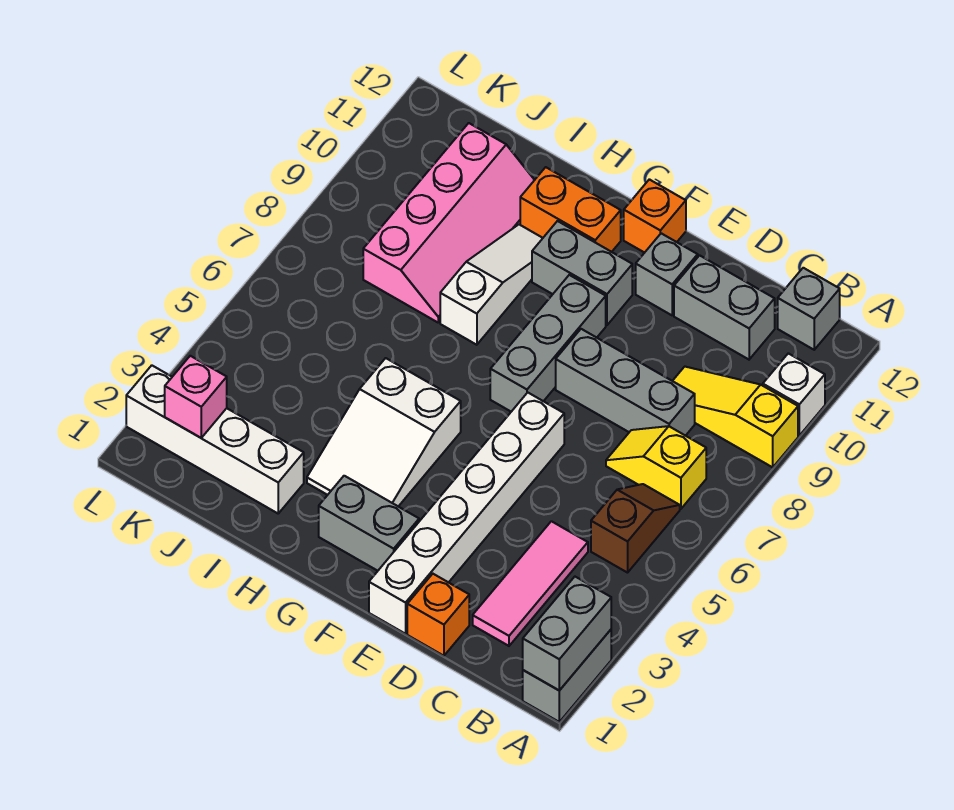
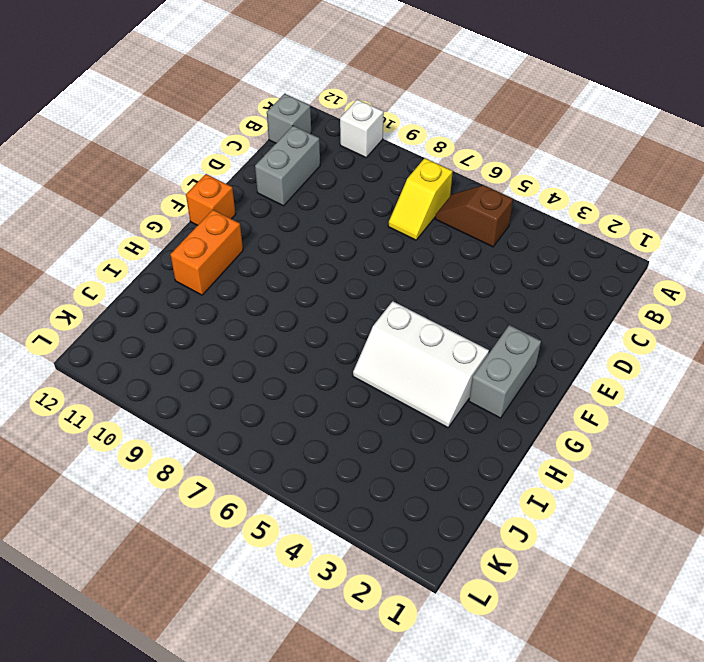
white 2x3 slope [353,301,489,428] -> white 2x3 slope turned to [307,358,461,506]
none -> grey 1x2 brick [523,630,611,722]
none -> yellow 1x3 slope [673,367,798,467]
none -> pink 1x3 tile [473,521,588,646]

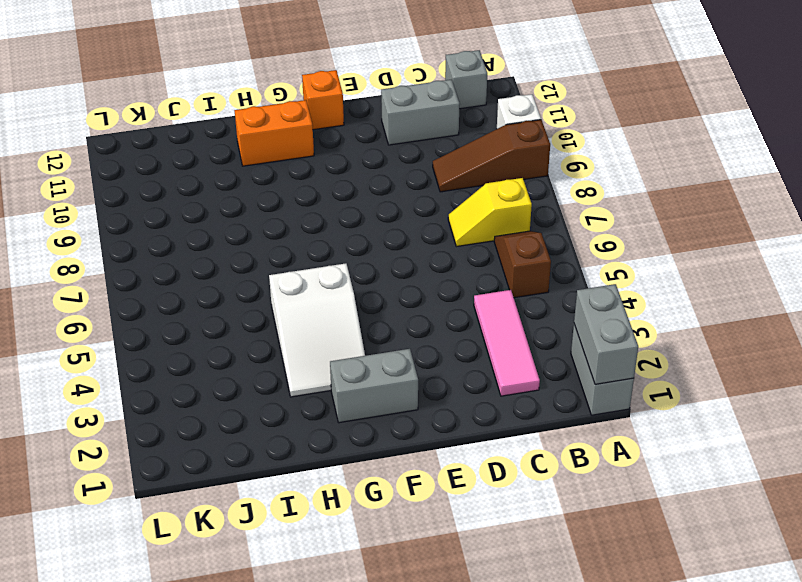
brown 1x3 slope [433,120,550,192] -> yellow 1x3 slope [673,367,798,467]
none -> grey 1x3 brick [556,329,695,436]
none -> orange 1x1 brick [407,574,469,656]
none -> white 1x6 brick [369,393,564,634]

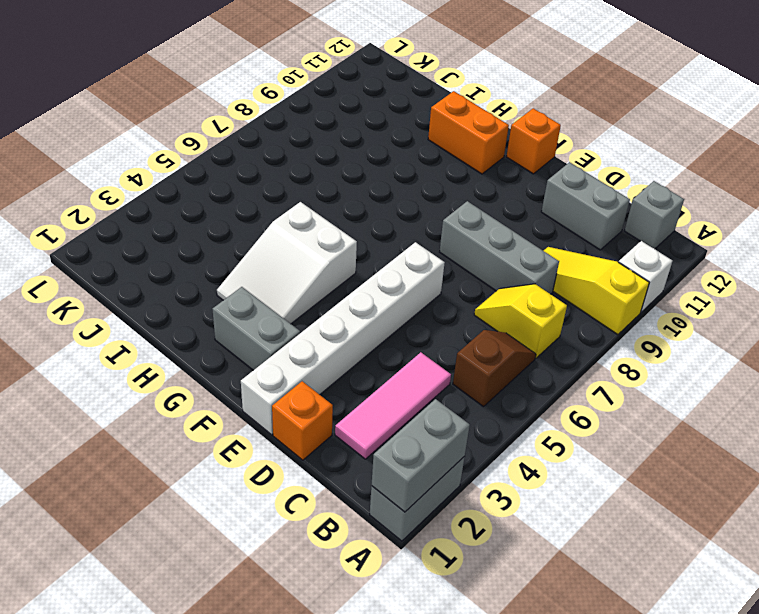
none -> grey 1x1 brick [636,233,698,315]
none -> grey 1x3 brick [490,275,606,412]
none -> grey 1x2 brick [532,221,632,325]

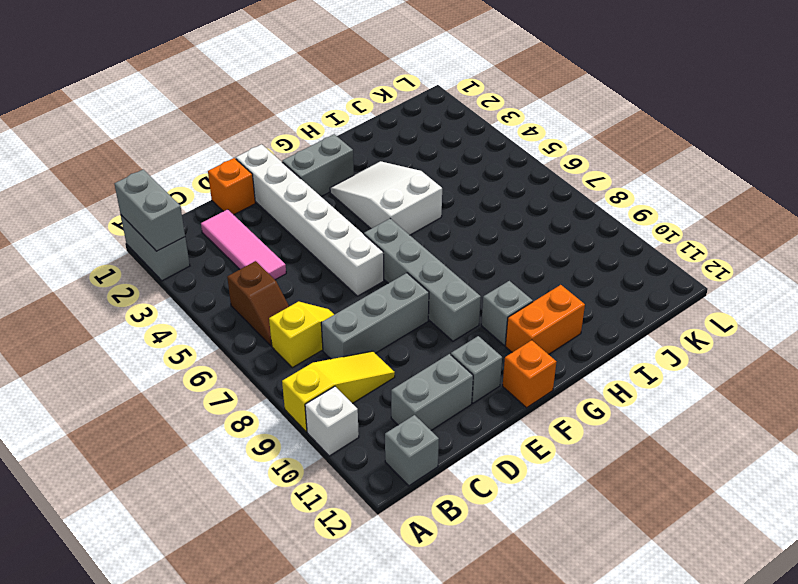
grey 1x4 brick [364,219,481,341] -> grey 1x3 brick [490,275,606,412]
grey 1x1 brick [481,281,533,345] -> grey 1x2 brick [532,221,632,325]
none -> white 1x3 slope [440,225,543,345]
none -> white 1x4 brick [126,365,304,513]
none -> pink 2x4 slope [363,123,534,322]

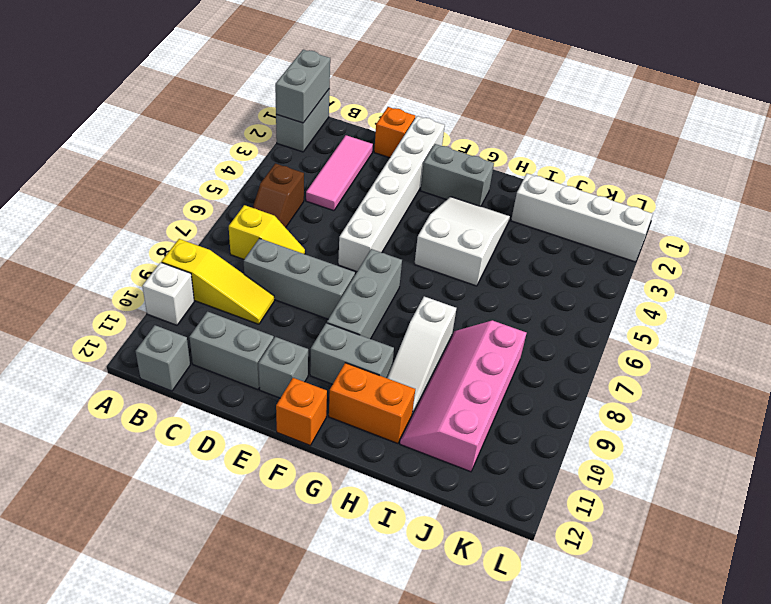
none -> pink 1x1 brick [165,356,227,438]

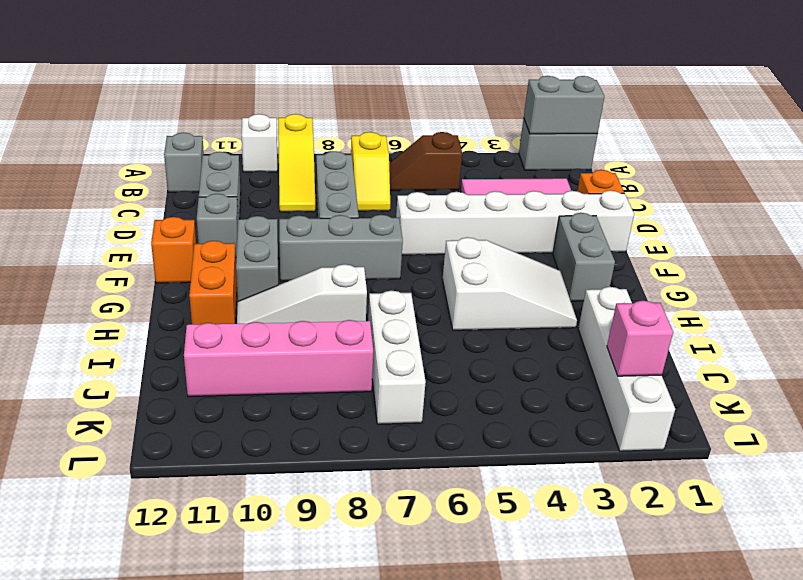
white 1x3 brick [368,290,426,424] -> none

